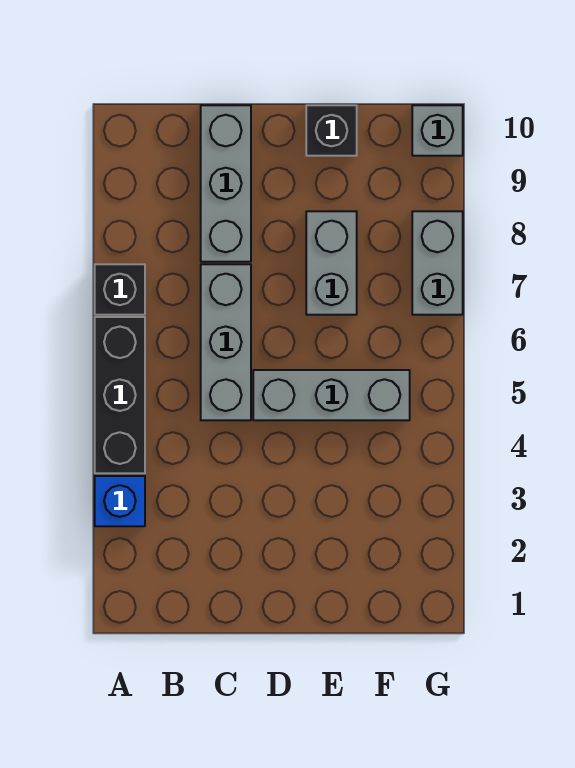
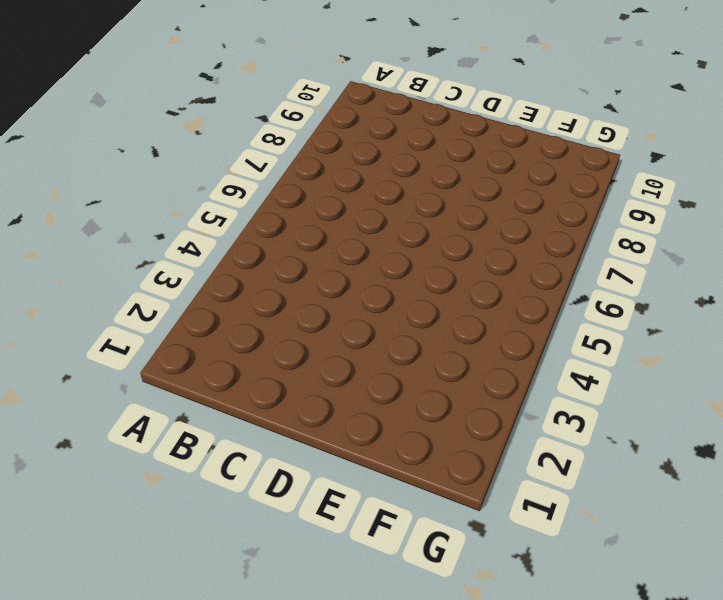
none -> blue 1x1 brick [95,476,145,526]
none -> black 1x3 brick [95,317,145,473]

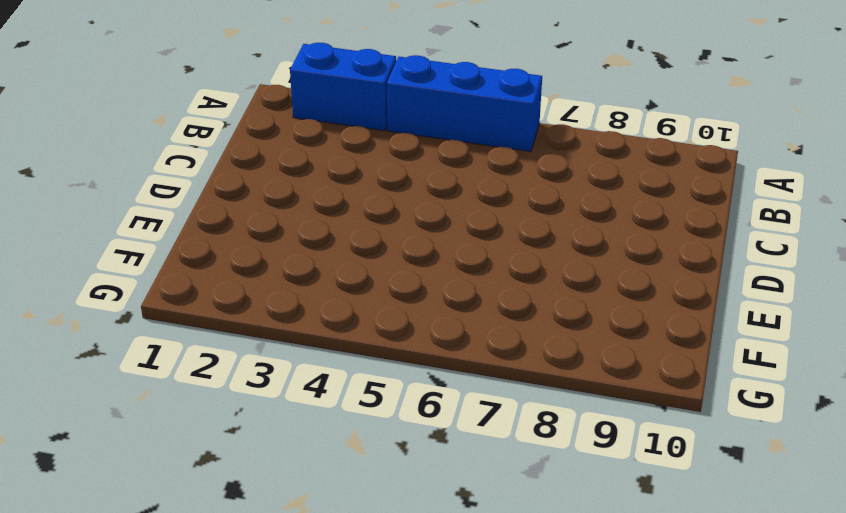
blue 1x2 brick [290,43,396,131] -> blue 1x1 brick [95,476,145,526]
blue 1x3 brick [387,55,542,151] -> black 1x3 brick [95,317,145,473]
none -> black 1x1 brick [95,264,145,315]
none -> grey 1x3 brick [201,264,251,420]

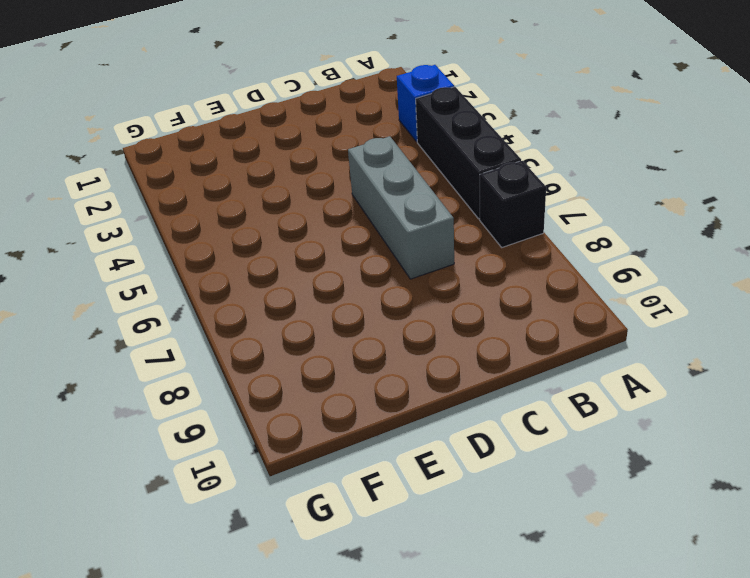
none -> grey 1x3 brick [201,105,251,262]
none -> grey 1x3 brick [253,370,410,420]

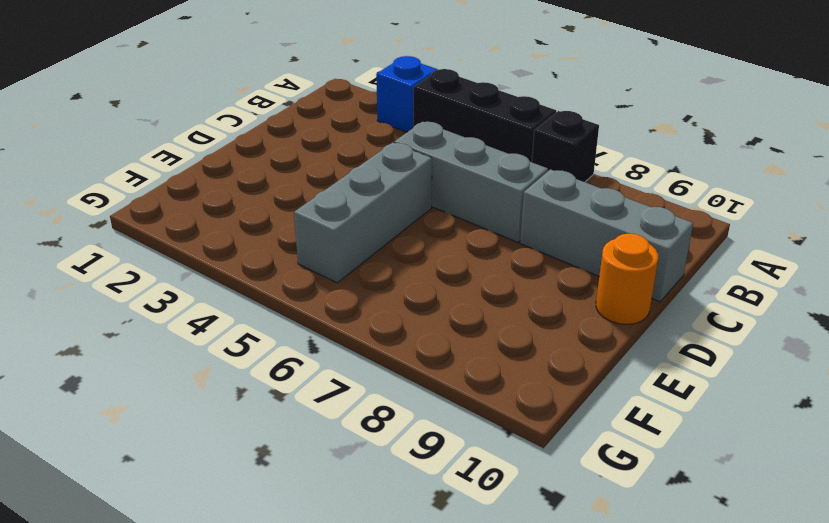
orange 1x1 round brick [596,234,658,324] -> none
none -> grey 1x2 brick [306,211,357,315]
none -> black 1x1 brick [306,105,357,156]

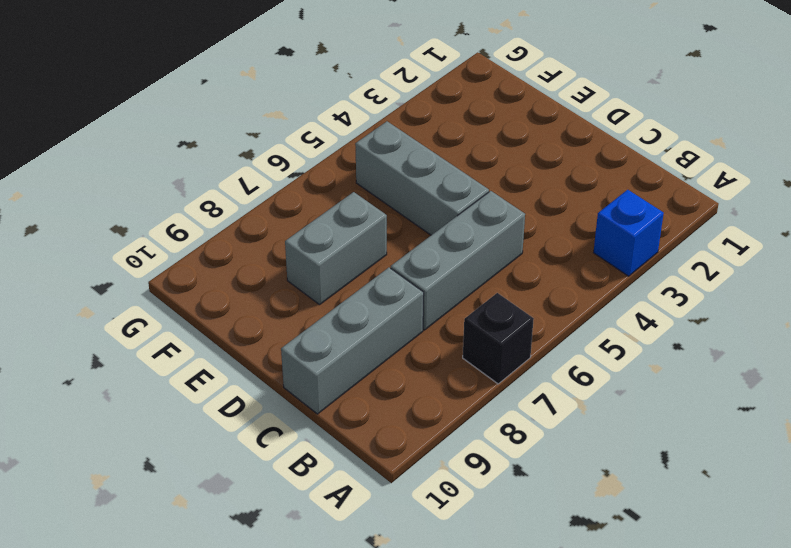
none -> black 1x3 brick [95,317,145,473]
none -> black 1x1 brick [306,105,357,156]

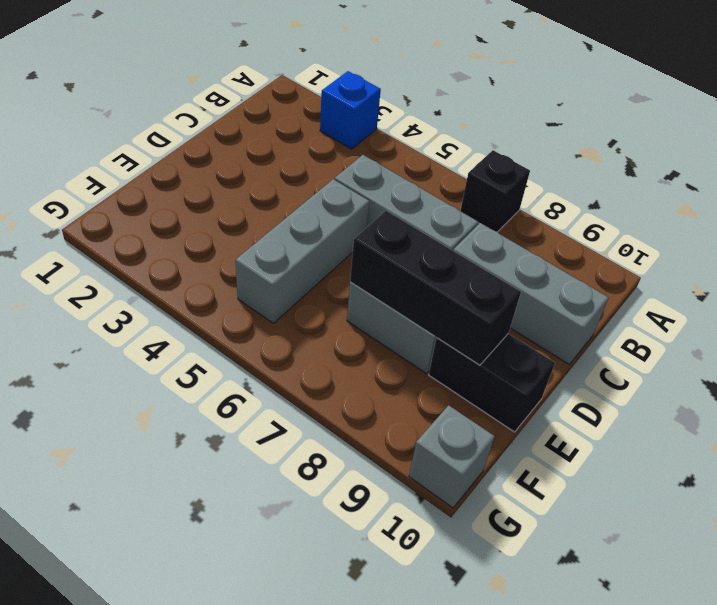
black 1x3 brick [350,211,521,365] -> black 1x3 brick moved to [95,317,145,473]
black 1x2 brick [429,334,555,432] -> black 1x1 brick [306,105,357,156]
none -> grey 1x2 brick [412,211,463,315]

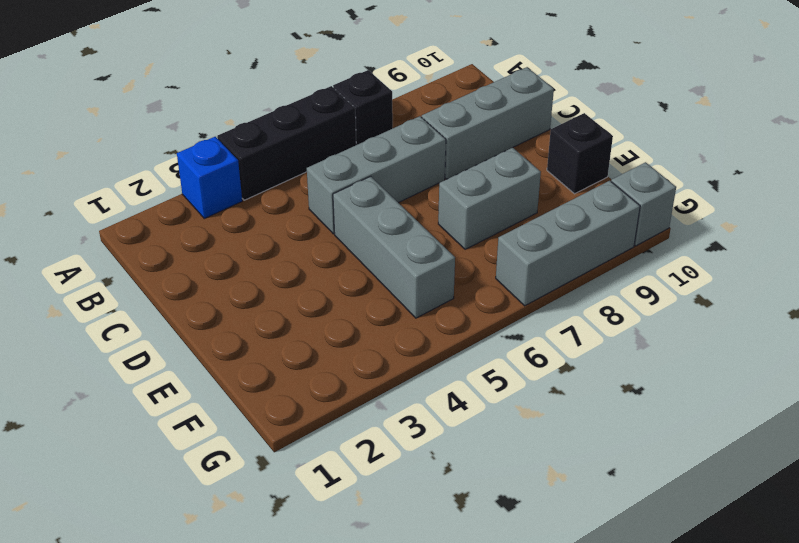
grey 1x3 brick [496,181,640,306] -> grey 1x2 brick [412,211,463,315]

